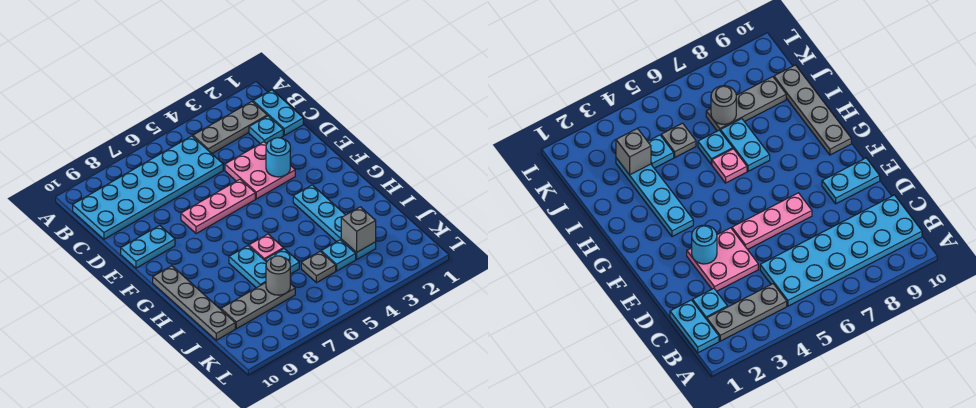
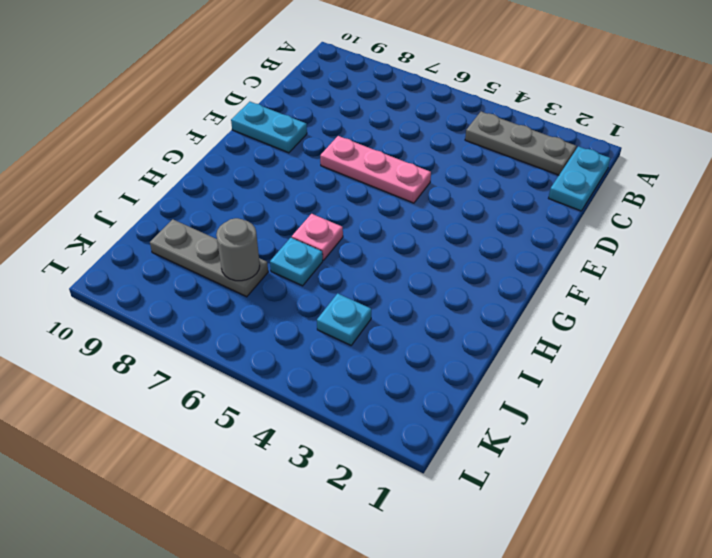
none -> cyan 2x6 plate [73,136,223,239]
none -> cyan 1x1 plate [249,116,283,144]
none -> pink 2x2 plate [225,142,295,199]

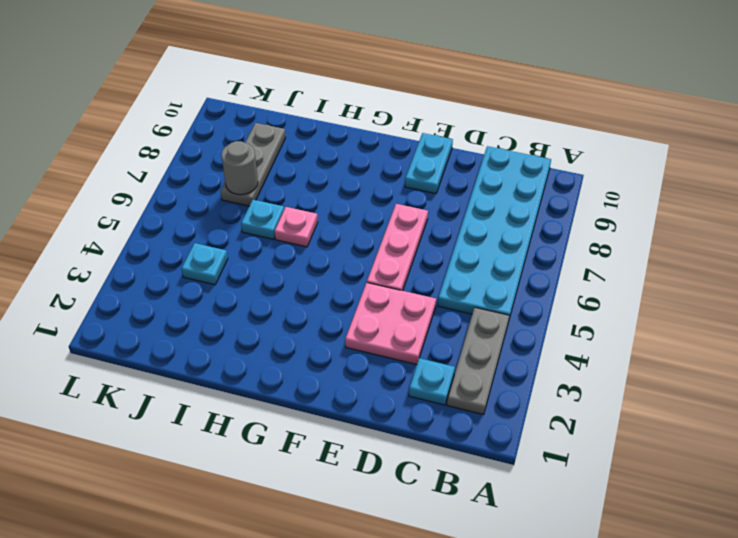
none -> cyan 1x2 plate [253,90,303,135]
none -> cyan 1x4 plate [293,185,376,259]
none -> grey 1x4 plate [153,266,235,340]

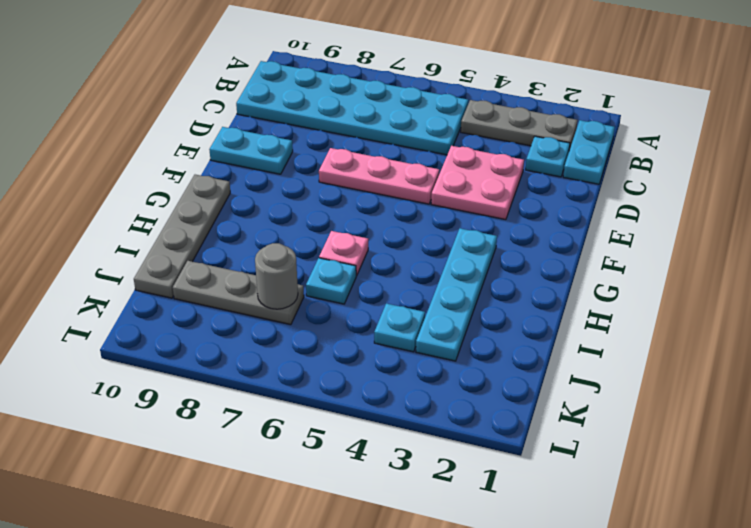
none -> cyan 1x2 plate [229,246,267,288]
none -> grey 1x1 plate [301,251,336,283]
none -> cyan 1x1 round brick [266,138,290,177]

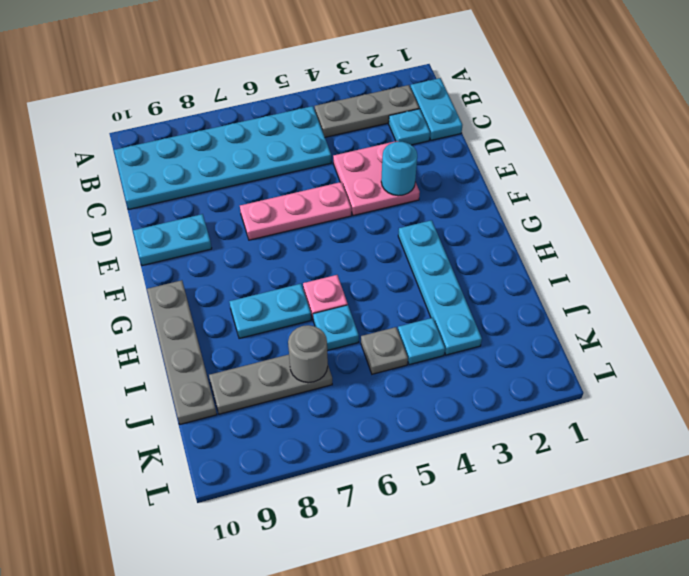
cyan 1x2 plate [229,284,311,339] -> cyan 1x2 plate turned to [229,246,267,288]
none -> grey 1x1 brick [341,207,376,253]

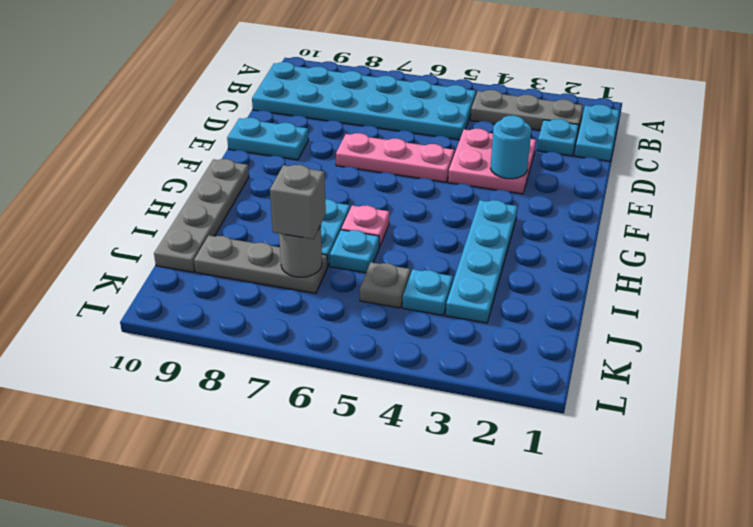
grey 1x1 brick [270,165,326,239] -> grey 1x1 brick moved to [341,207,376,253]

